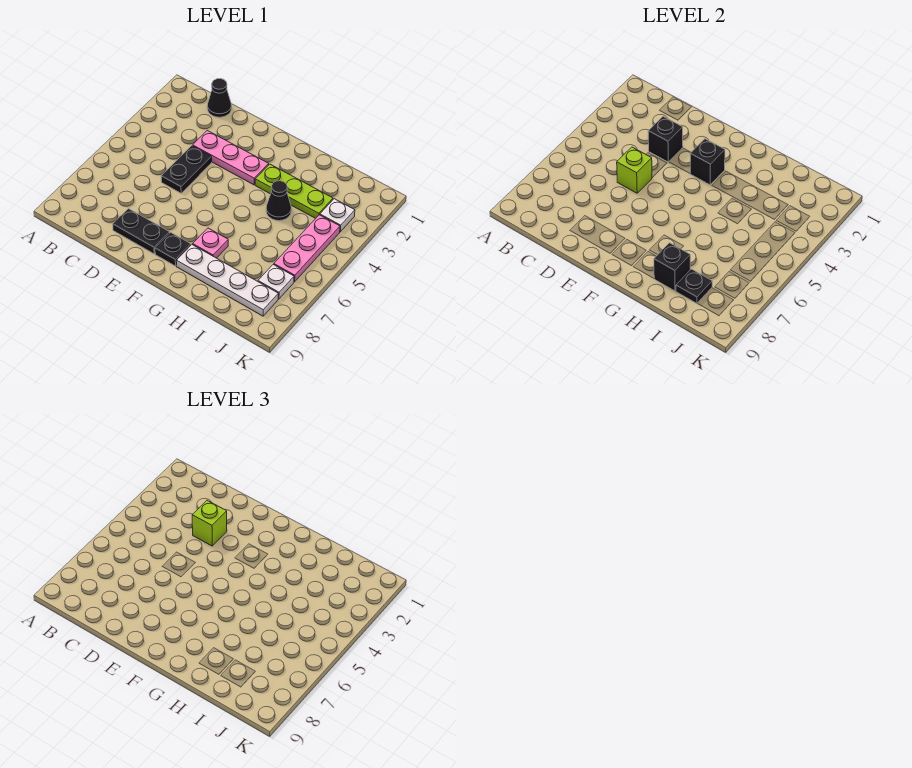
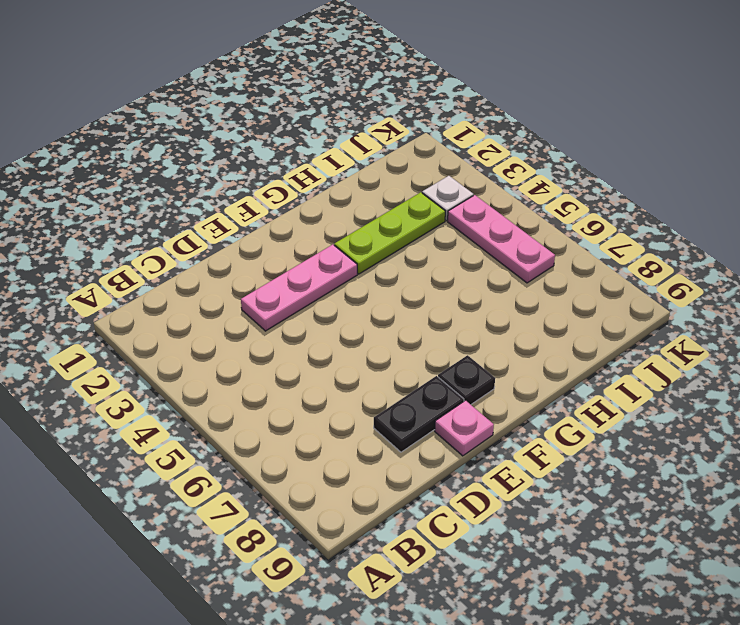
pink 1x1 plate [435,400,494,456] -> pink 1x1 plate moved to [193,228,228,258]
none -> black 1x1 cone [207,79,232,117]
none -> black 1x2 plate [161,146,212,193]
none -> white 1x4 plate [176,245,278,316]

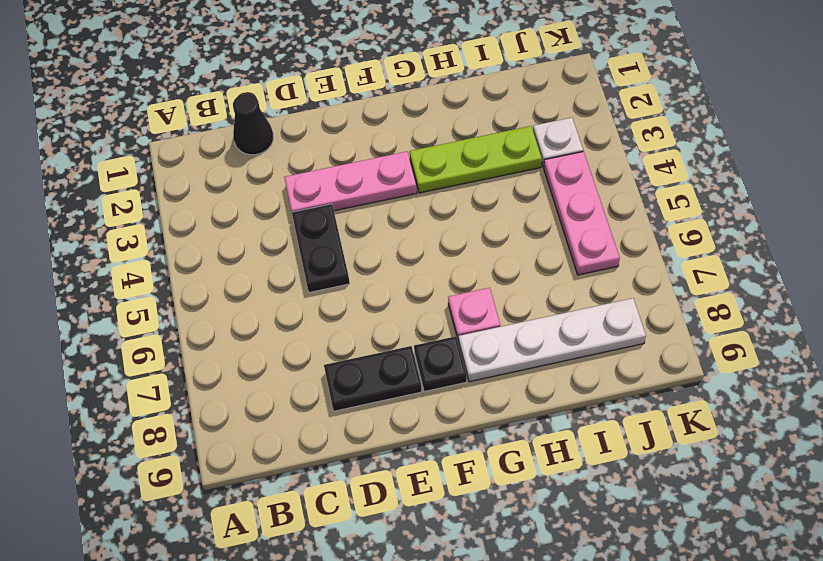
none -> black 1x1 cone [266,181,291,221]
none -> white 1x1 plate [258,265,294,299]
none -> black 1x1 brick [648,116,683,162]

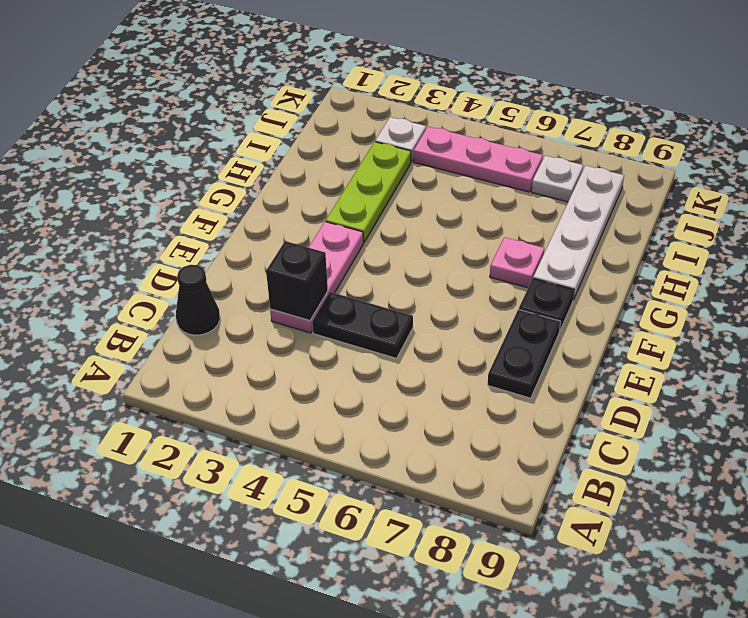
none -> black 1x1 cone [266,181,291,221]
none -> lime 1x1 brick [617,147,652,193]
none -> black 1x1 brick [690,139,725,185]

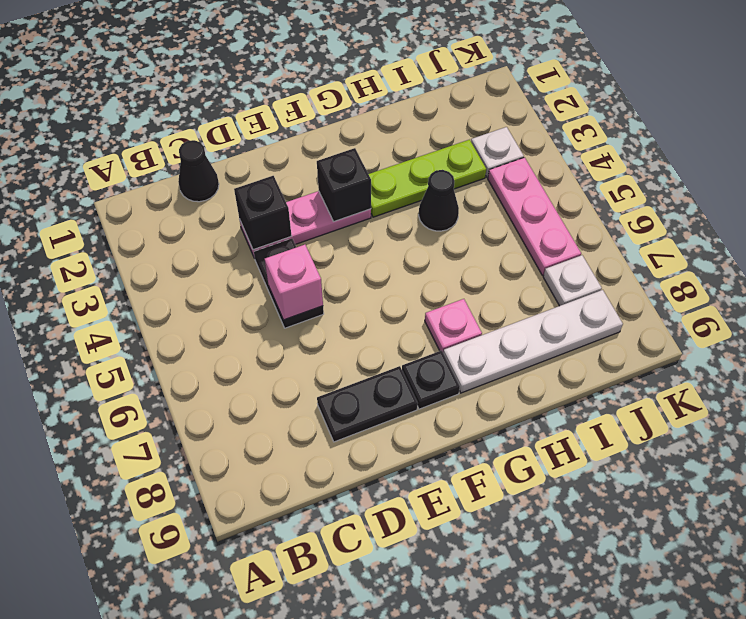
pink 1x1 brick [265,245,323,320] -> lime 1x1 brick [617,147,652,193]
none -> black 1x1 brick [654,243,690,291]
none -> black 1x1 plate [676,269,712,303]
none -> lime 1x1 brick [192,500,227,546]

